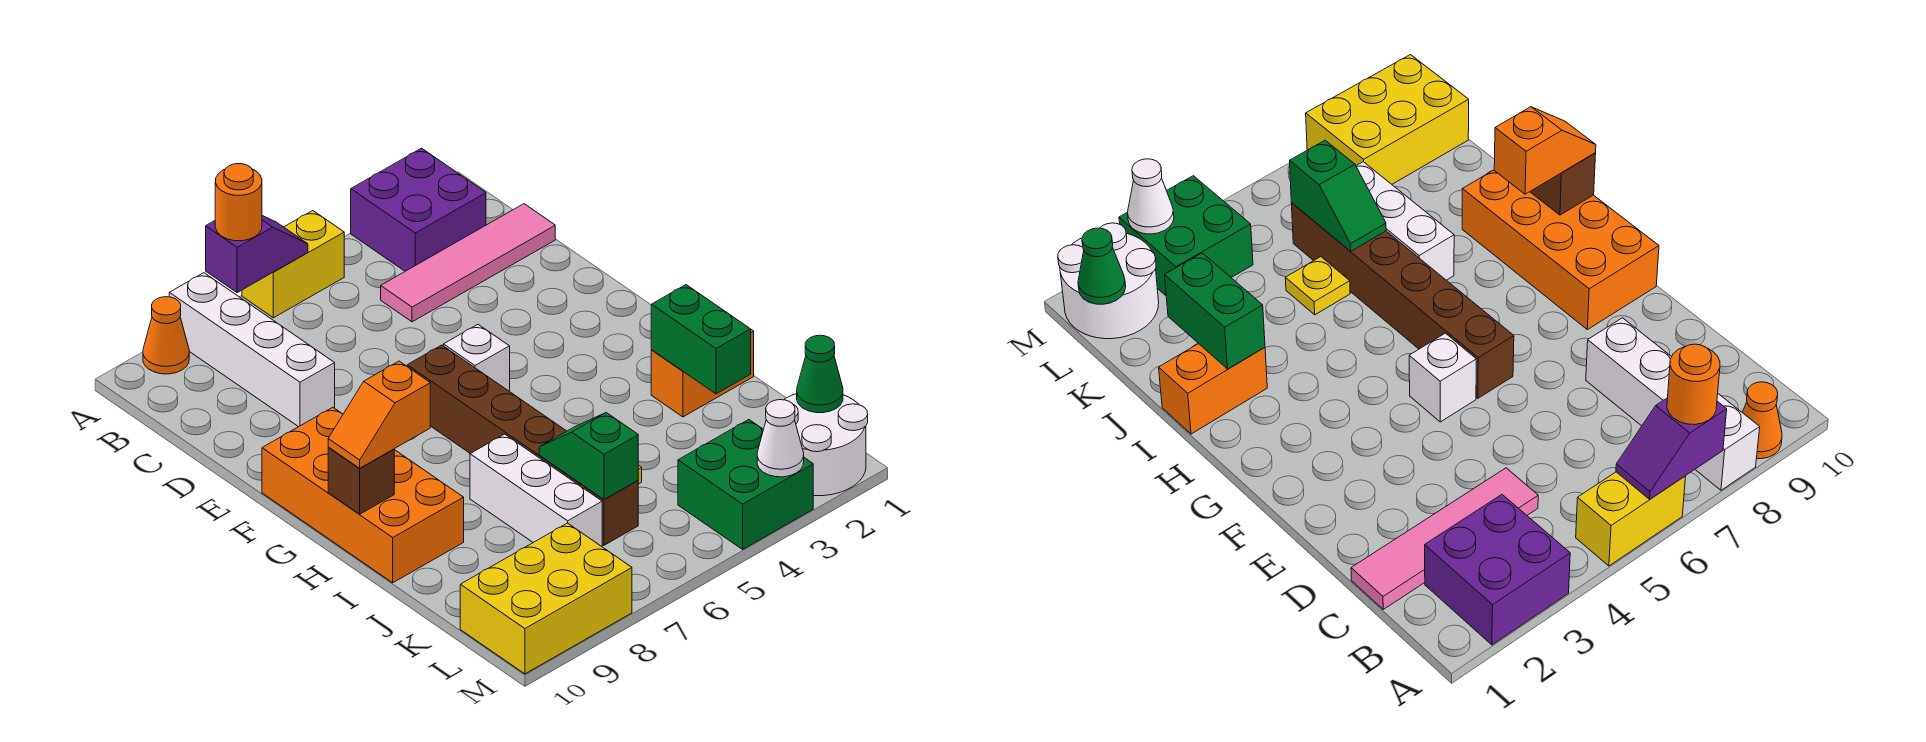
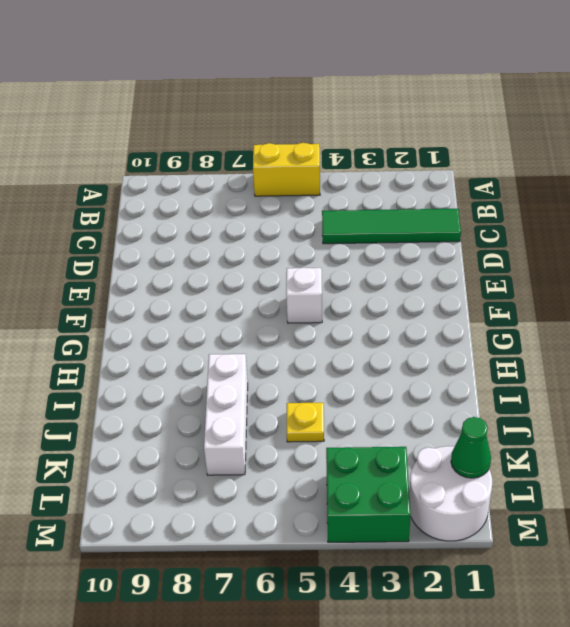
green 1x4 tile [322,209,461,244] -> pink 1x4 tile [381,204,555,322]
none -> purple 2x2 brick [351,148,486,271]
none -> white 1x4 brick [169,273,335,427]
none -> orange 1x1 cone [143,297,189,374]

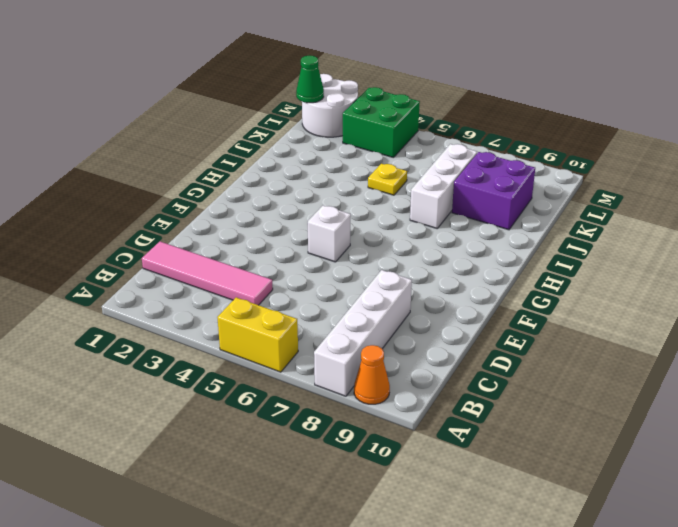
purple 2x2 brick [452,152,535,230] -> purple 2x2 brick moved to [351,148,486,271]
none -> brown 1x6 brick [407,345,638,545]
none -> orange 2x4 brick [262,407,464,583]
none -> orange 1x2 brick [651,330,754,417]

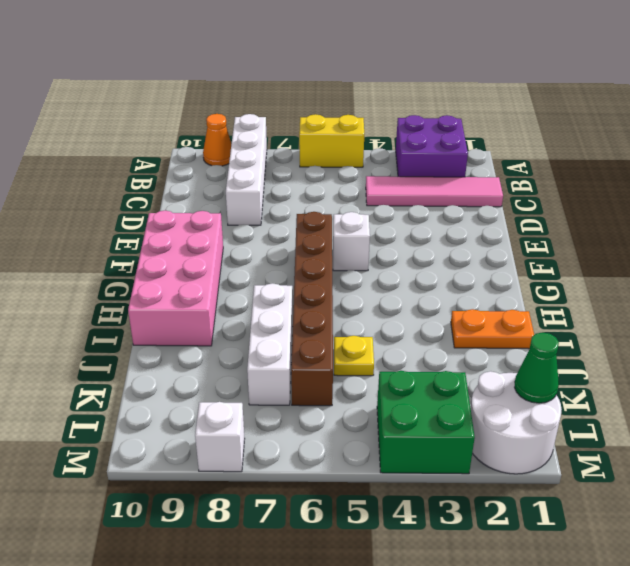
pink 2x4 brick [128,210,223,346] -> orange 2x4 brick [262,407,464,583]
orange 1x2 plate [451,309,534,349] -> orange 1x2 brick [651,330,754,417]
white 1x1 brick [195,402,245,472] -> yellow 2x3 brick [460,523,632,674]
none -> purple 1x2 slope [206,216,308,293]
none -> brown 1x1 brick [328,448,394,514]
none -> green 1x2 brick [651,285,751,394]

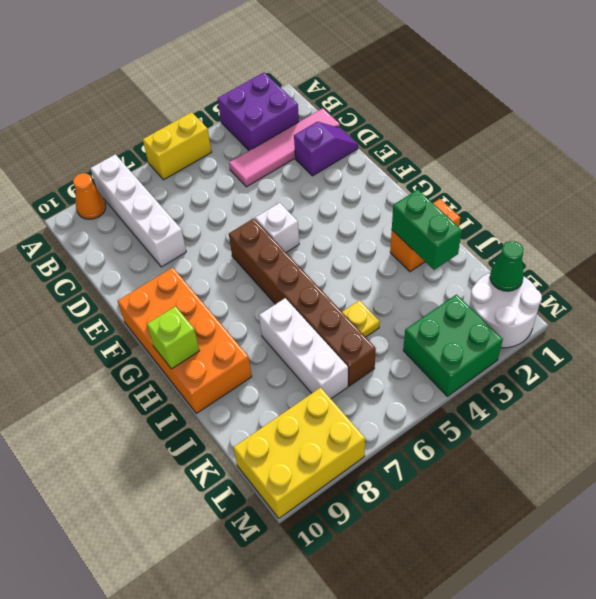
purple 1x2 slope [294,122,358,176] -> purple 1x2 slope moved to [206,216,308,293]
lime 1x1 brick [147,306,199,369] -> brown 1x1 brick [328,448,394,514]
none -> green 1x2 slope [539,413,638,499]
none -> white 1x1 cone [757,400,804,477]
none -> orange 1x1 round brick [215,164,262,241]

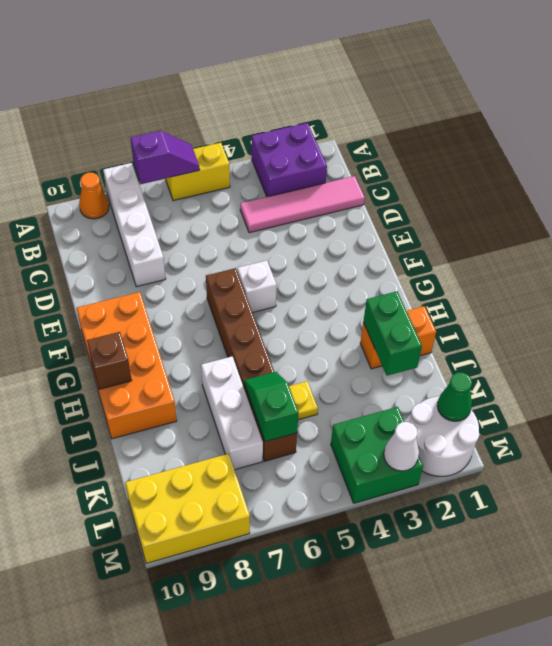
none -> orange 1x1 round brick [215,164,262,241]
none -> orange 1x2 slope [328,361,430,468]

